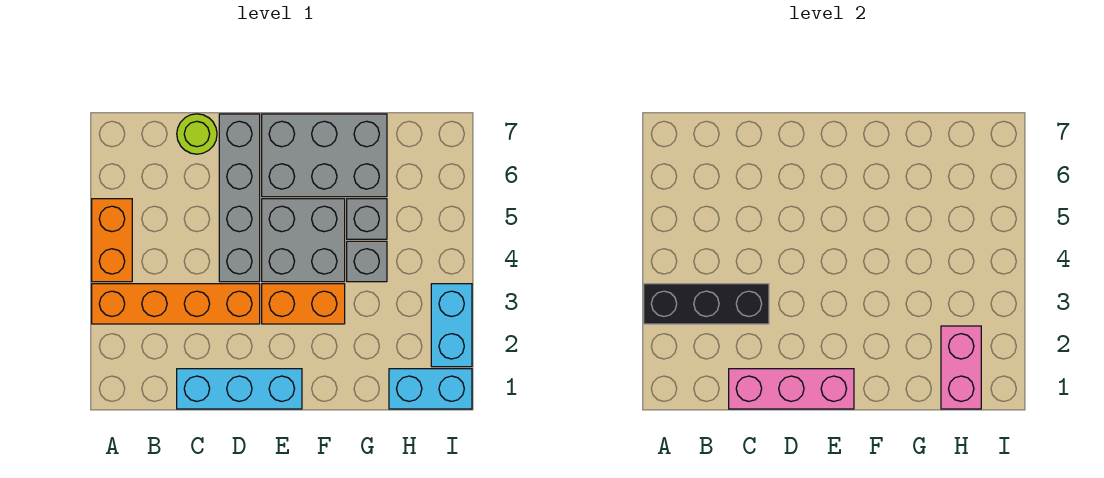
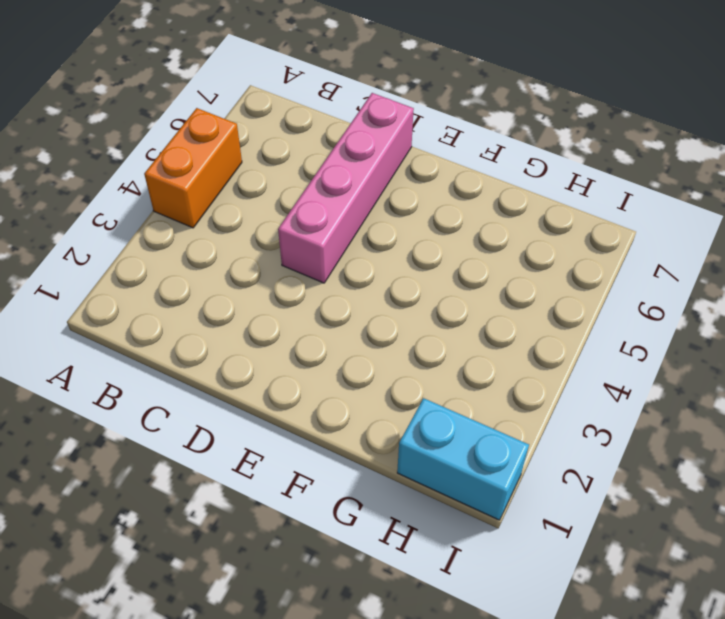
pink 1x4 brick [278,93,414,283] -> grey 1x4 brick [219,114,260,282]
none -> orange 1x4 brick [92,284,260,324]
none -> cyan 1x3 brick [177,369,302,409]
none -> lime 1x1 round brick [177,114,217,154]

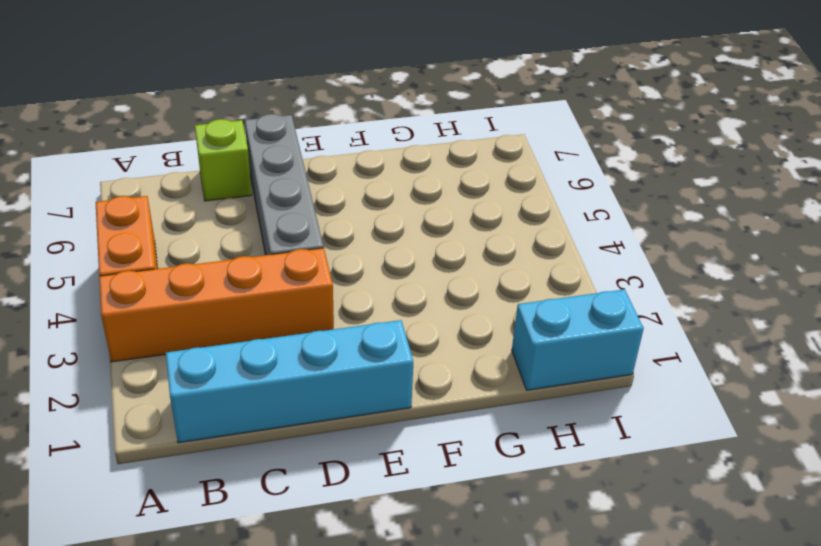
cyan 1x4 brick [166,320,413,443] -> cyan 1x3 brick [177,369,302,409]
lime 1x1 brick [195,119,252,201] -> lime 1x1 round brick [177,114,217,154]
none -> orange 1x2 brick [262,284,345,324]
none -> grey 2x2 brick [262,199,345,282]
none -> grey 2x3 brick [262,114,387,197]

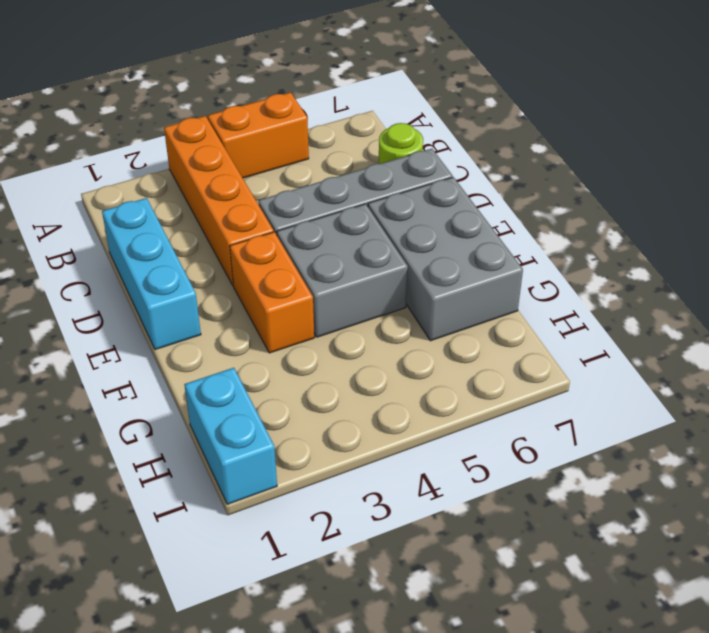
none -> grey 1x1 brick [347,241,387,282]
none -> grey 1x1 brick [347,199,387,239]
none -> cyan 1x2 brick [431,284,472,367]

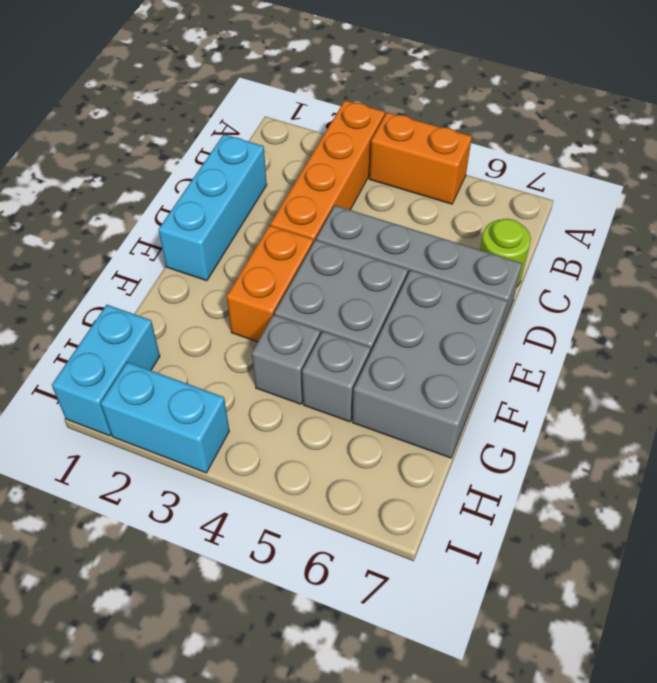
none -> black 1x3 brick [644,284,769,324]
none -> pink 1x3 brick [729,369,854,409]
none -> pink 1x2 brick [941,326,981,409]

